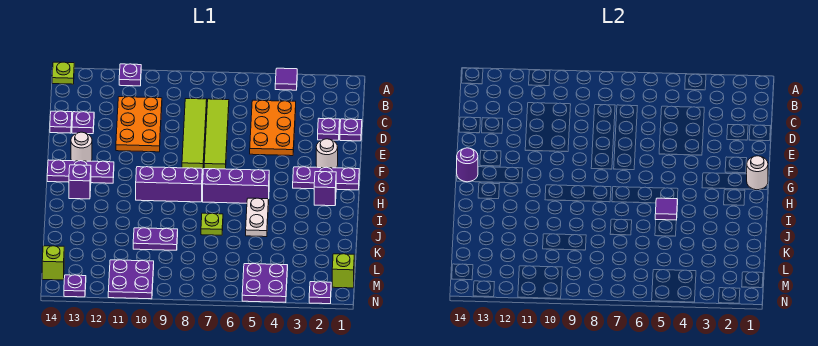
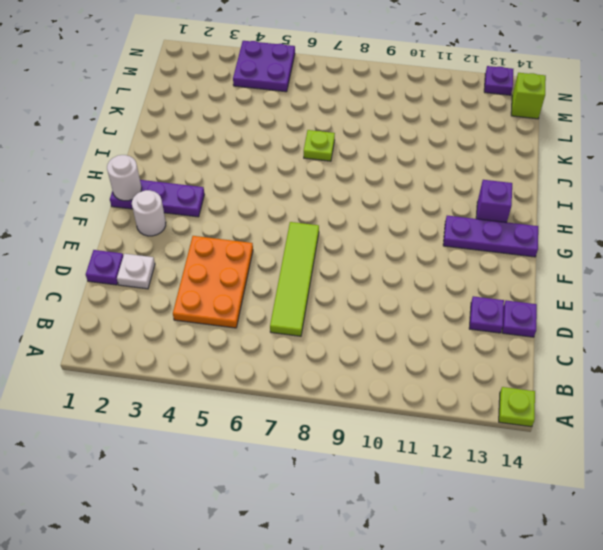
white 1x1 plate [117,254,155,289] -> purple 1x1 plate [318,118,340,140]
none -> purple 1x1 tile [275,68,297,90]
none -> purple 1x1 plate [119,64,141,86]
none -> lime 1x4 tile [182,99,207,169]
none -> orange 2x3 plate [116,97,162,152]

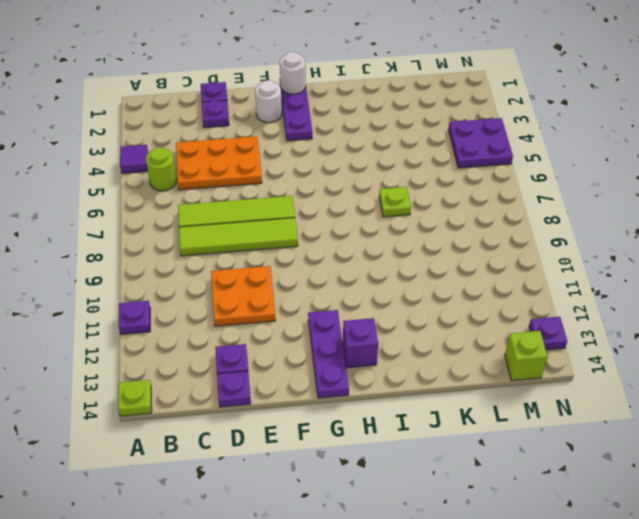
lime 1x1 round brick [146,147,177,191] -> none
orange 2x2 plate [211,266,276,326] -> orange 2x3 plate [116,97,162,152]
none -> white 1x1 round brick [71,132,92,161]
none -> purple 1x1 brick [314,172,336,206]
none -> purple 1x3 brick [203,169,269,203]
none -> purple 1x3 brick [136,167,202,202]

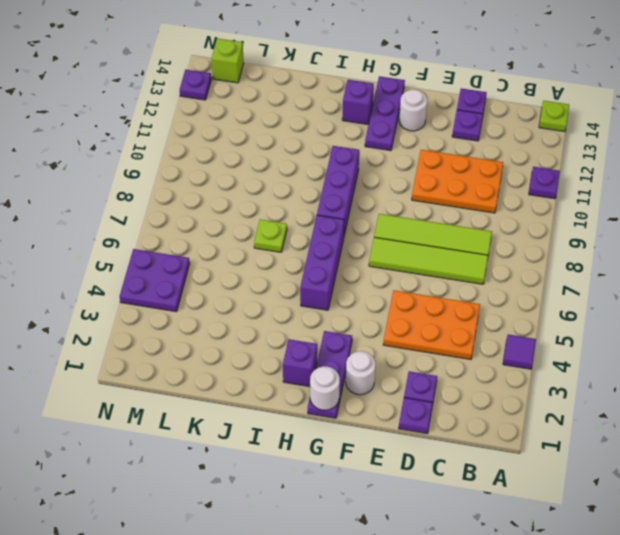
none -> white 1x2 plate [246,198,269,237]
none -> purple 1x2 plate [133,228,178,250]
none -> lime 1x1 brick [332,254,354,288]
none -> purple 2x2 plate [108,260,154,299]

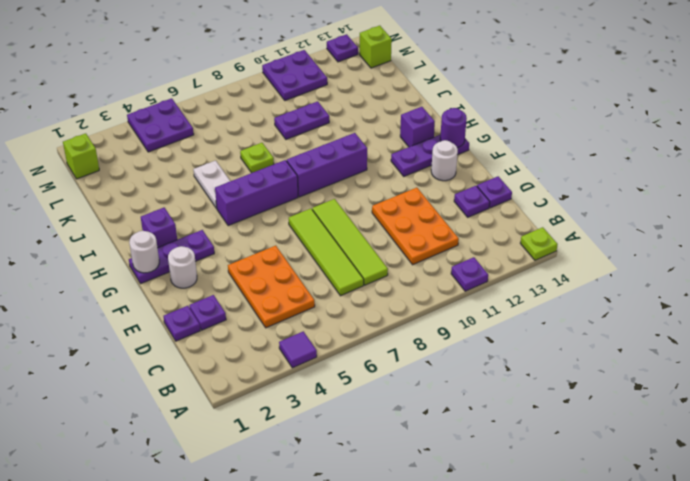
none -> purple 1x1 plate [309,282,331,304]
none -> purple 1x1 tile [655,198,678,220]

